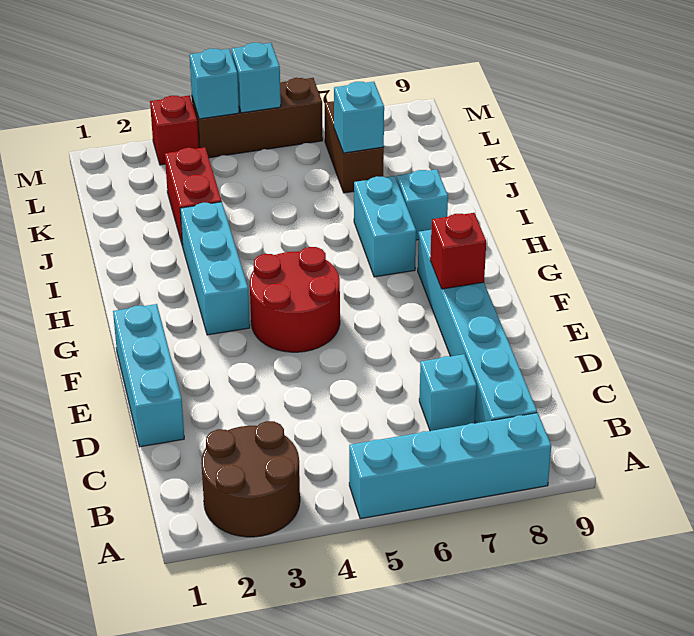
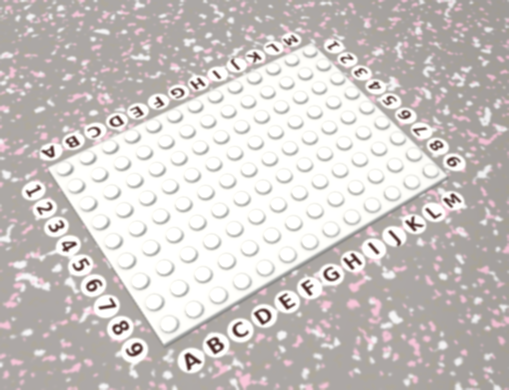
none -> brown 2x2 round brick [201,421,300,537]
none -> cyan 1x4 brick [349,413,551,519]
none -> cyan 1x6 brick [418,230,537,423]

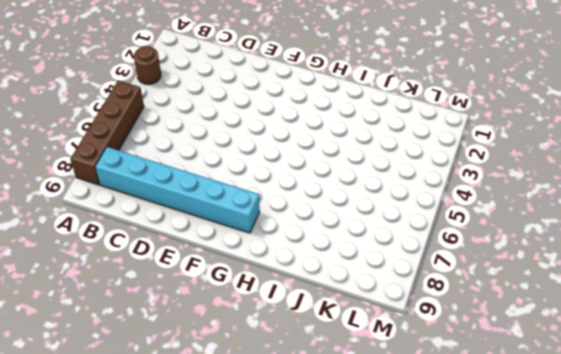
brown 1x1 round brick [134,46,161,84] -> brown 2x2 round brick [201,421,300,537]
brown 1x4 brick [70,81,144,185] -> cyan 1x4 brick [349,413,551,519]
none -> cyan 1x1 brick [419,354,477,431]
none -> cyan 1x3 brick [113,304,184,447]
none -> red 2x2 round brick [250,247,340,352]

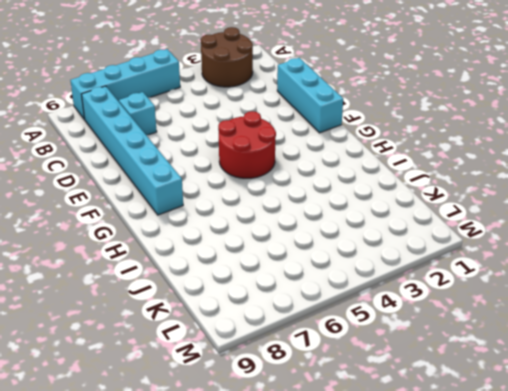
none -> cyan 1x3 brick [180,202,250,335]
none -> cyan 1x2 brick [354,176,416,277]
none -> cyan 1x1 brick [397,169,448,240]

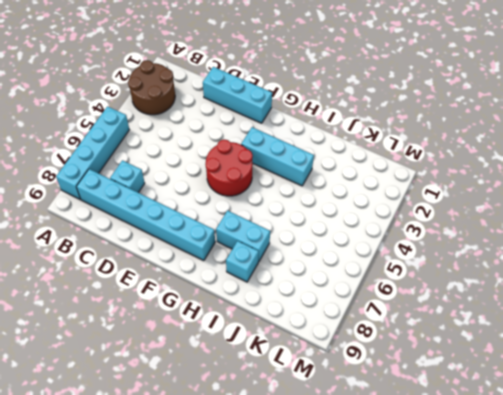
none -> red 1x2 brick [165,147,222,246]
none -> brown 1x2 brick [325,101,384,193]
none -> red 1x1 brick [150,95,199,165]

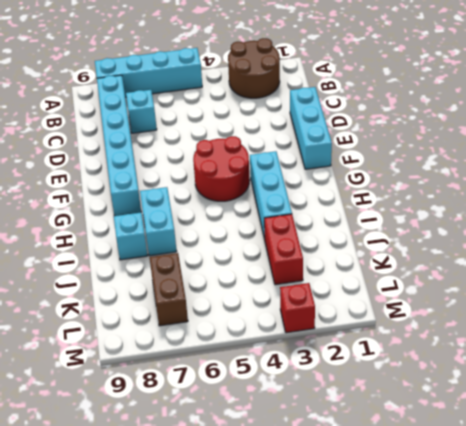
none -> brown 1x3 brick [192,78,323,158]
none -> red 1x1 brick [430,213,486,289]
none -> cyan 1x1 brick [334,82,384,153]

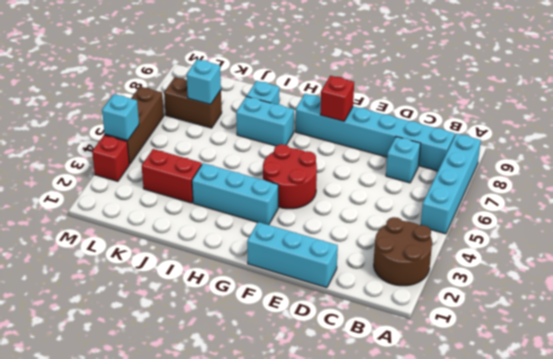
none -> cyan 1x1 brick [232,43,281,113]

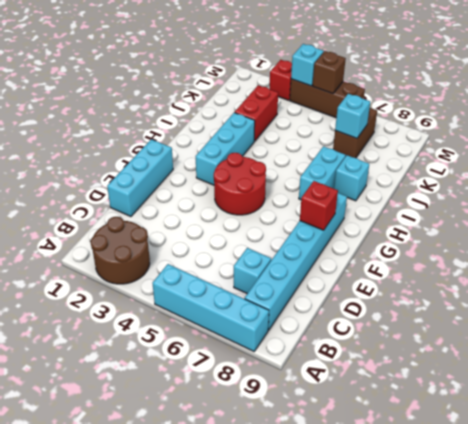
brown 1x1 brick [313,51,346,94] -> cyan 1x1 brick [232,43,281,113]

